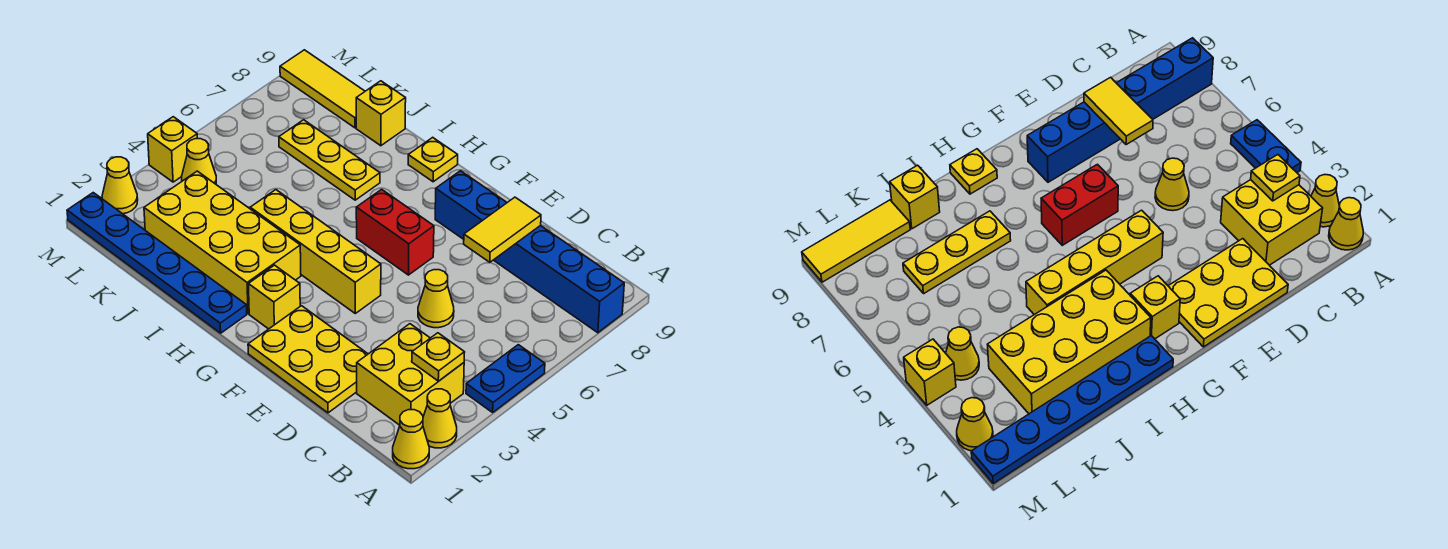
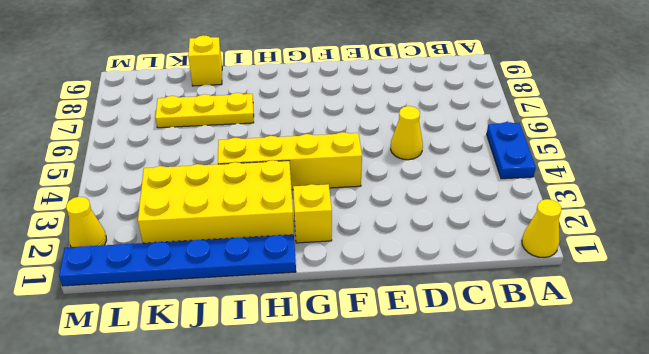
none -> yellow 1x1 cone [423,389,457,448]
none -> blue 1x6 brick [435,171,624,333]
none -> yellow 2x2 brick [357,324,464,425]

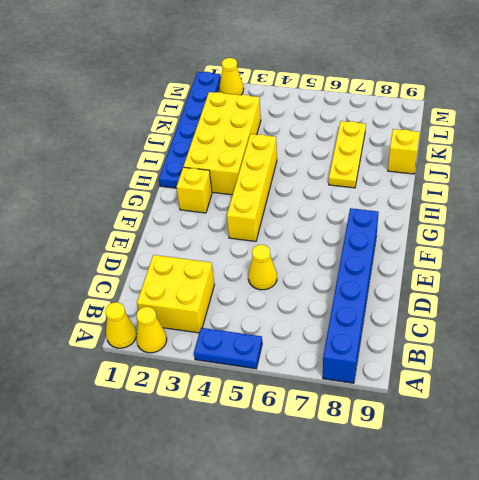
none -> yellow 2x3 plate [248,306,368,413]
none -> red 1x2 brick [356,189,434,275]
none -> yellow 1x1 plate [408,137,458,182]

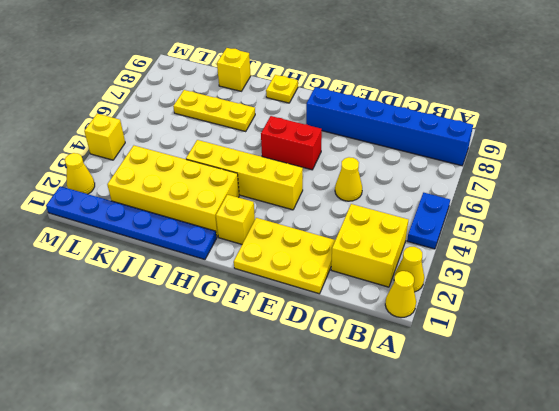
none -> yellow 1x3 tile [280,50,365,128]
none -> yellow 1x1 cone [182,139,216,184]
none -> yellow 1x1 plate [412,333,465,381]

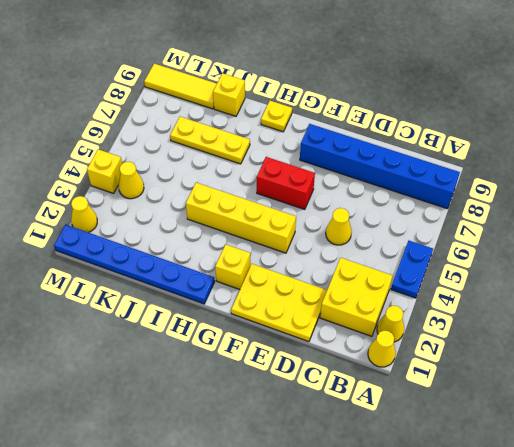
none -> yellow 2x4 brick [144,171,301,314]
none -> yellow 1x1 plate [412,333,465,381]
none -> yellow 1x2 tile [464,197,541,262]

